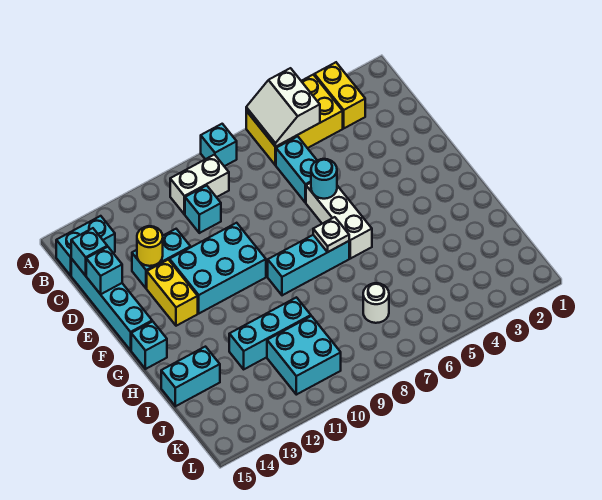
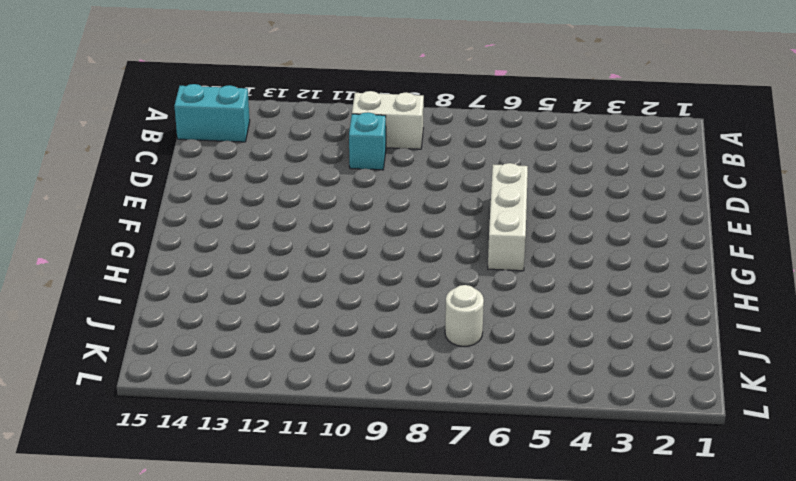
none -> yellow 1x2 brick [314,62,365,128]
none -> yellow 2x3 brick [246,75,343,165]
none -> cyan 1x1 brick [201,124,237,166]

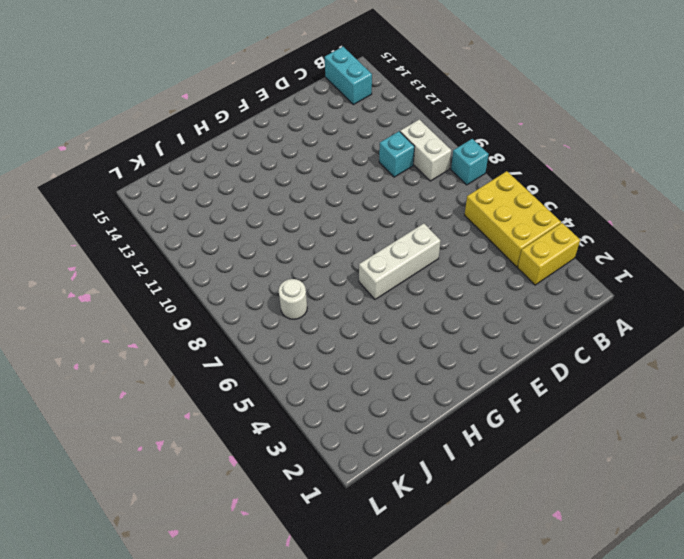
none -> cyan 1x2 brick [276,136,317,203]
none -> cyan 1x4 brick [71,259,152,350]
none -> cyan 1x2 brick [132,229,191,289]

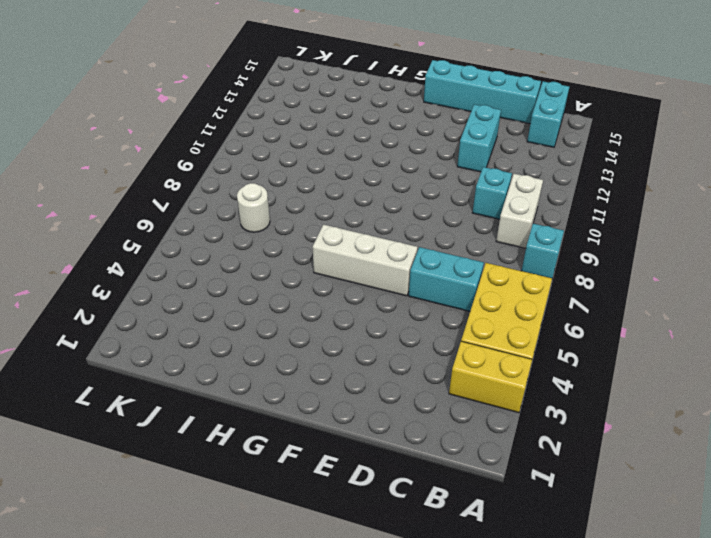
none -> cyan 2x3 brick [170,223,266,313]
none -> yellow 1x2 brick [147,260,198,326]
none -> cyan 1x3 brick [268,235,349,295]

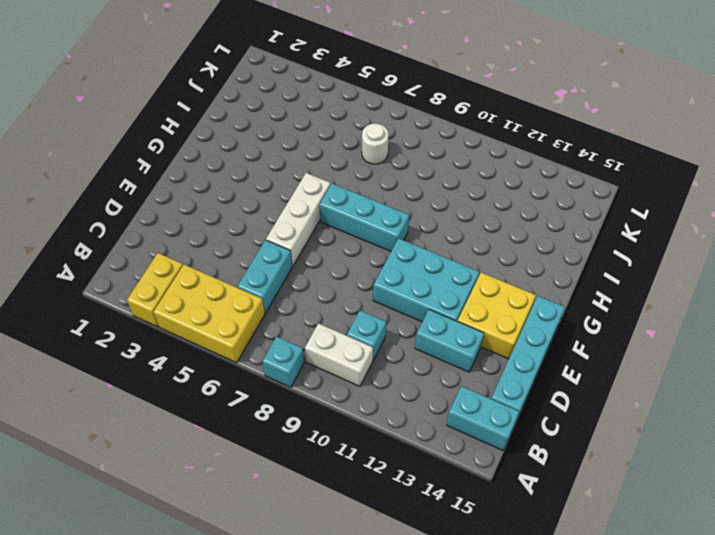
yellow 2x2 brick [457,273,536,359] -> yellow 1x2 brick [147,260,198,326]
none -> cyan 1x1 brick [131,321,167,369]
none -> cyan 1x3 brick [229,297,311,369]
none -> cyan 1x2 brick [161,347,220,406]

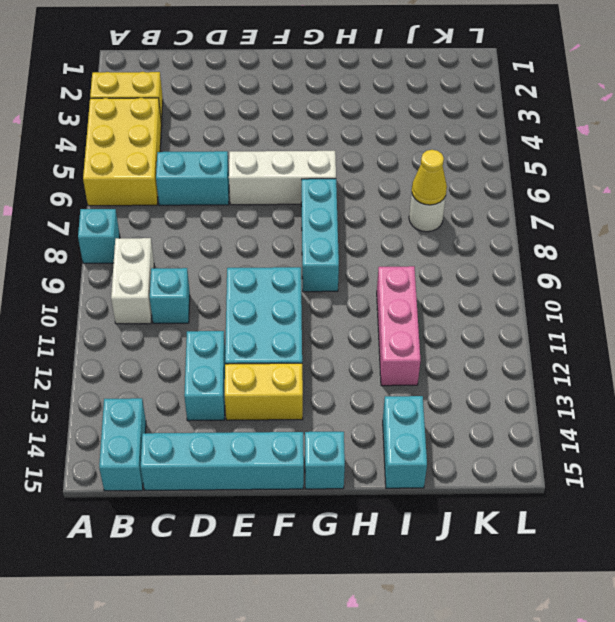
pink 1x3 brick [377,266,421,386] -> cyan 1x3 brick [229,297,311,369]
yellow 1x1 cone [412,150,447,205] -> none
none -> cyan 2x2 brick [267,316,341,395]
none -> white 2x2 slope [246,68,320,147]
none -> cyan 1x1 brick [71,228,107,276]

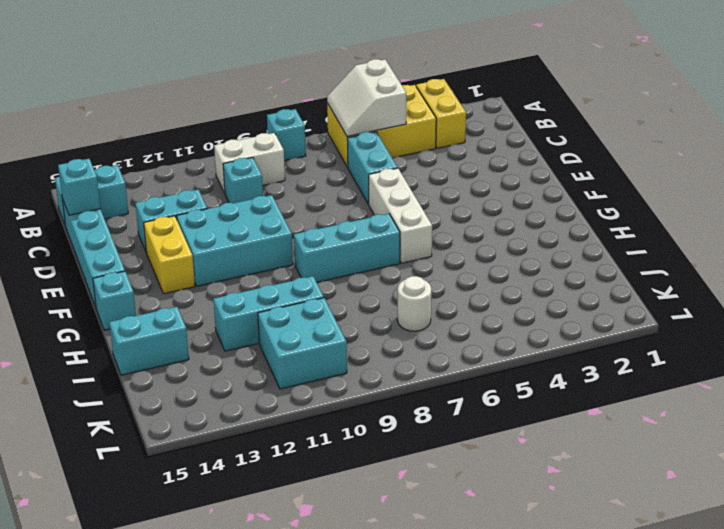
none -> yellow 1x1 round brick [137,226,163,266]
none -> cyan 1x1 brick [86,247,122,294]
none -> cyan 1x1 round brick [311,159,337,199]

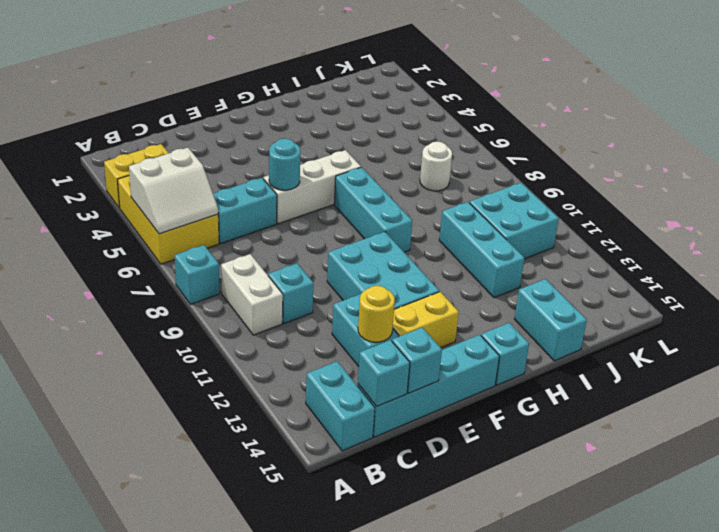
none -> white 1x1 plate [313,217,349,252]

